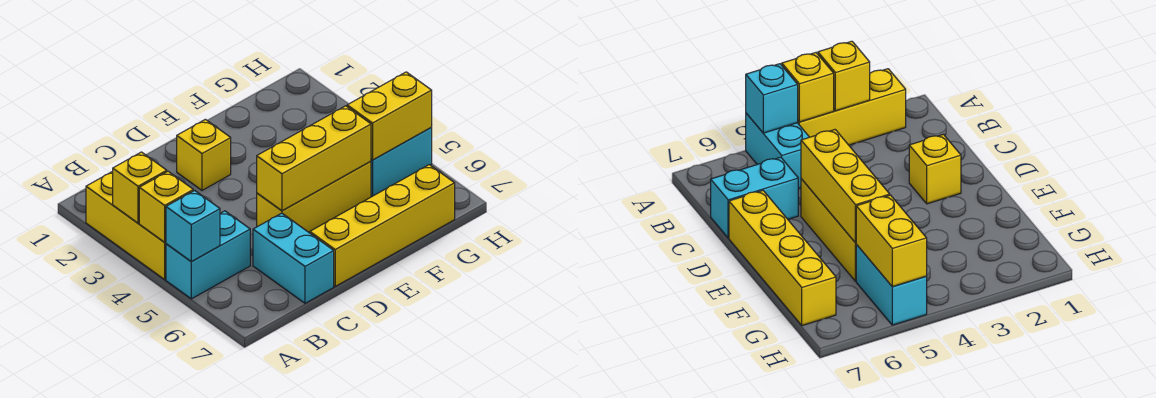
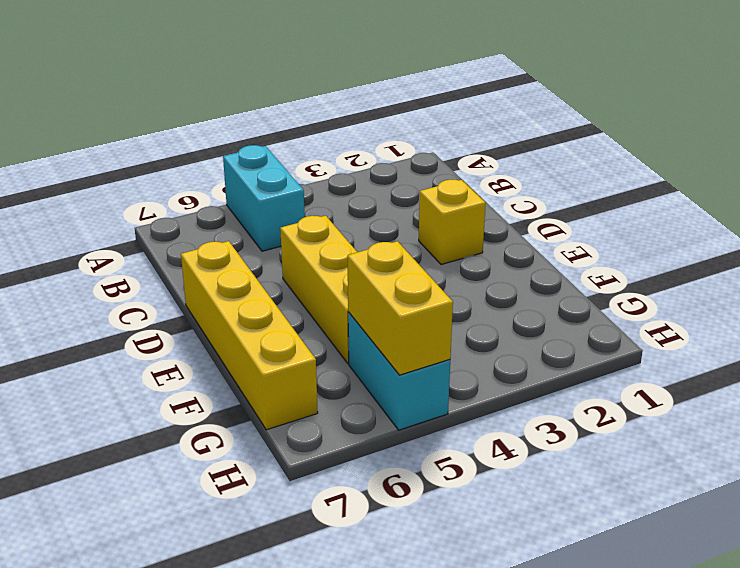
none -> yellow 1x3 brick [86,171,166,279]
none -> cyan 1x2 brick [253,213,334,303]
none -> yellow 1x1 brick [113,152,167,223]

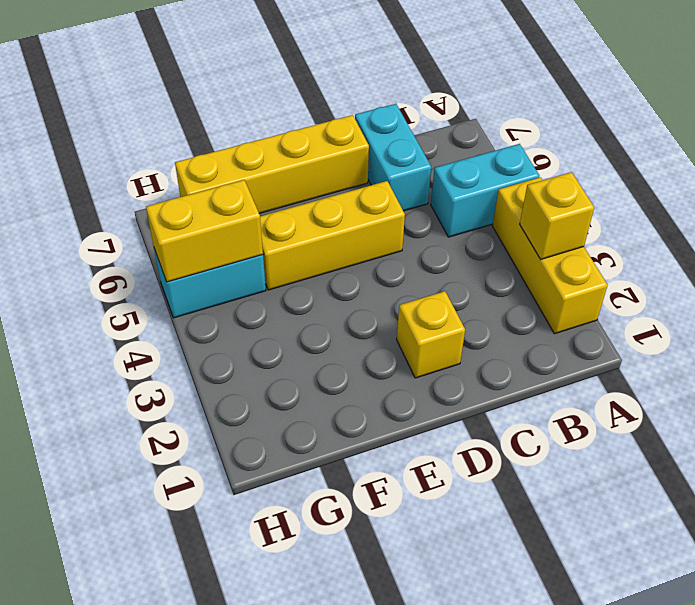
none -> yellow 1x1 brick [139,171,193,242]
none -> cyan 1x1 brick [166,191,220,262]
none -> yellow 1x3 brick [257,106,371,211]

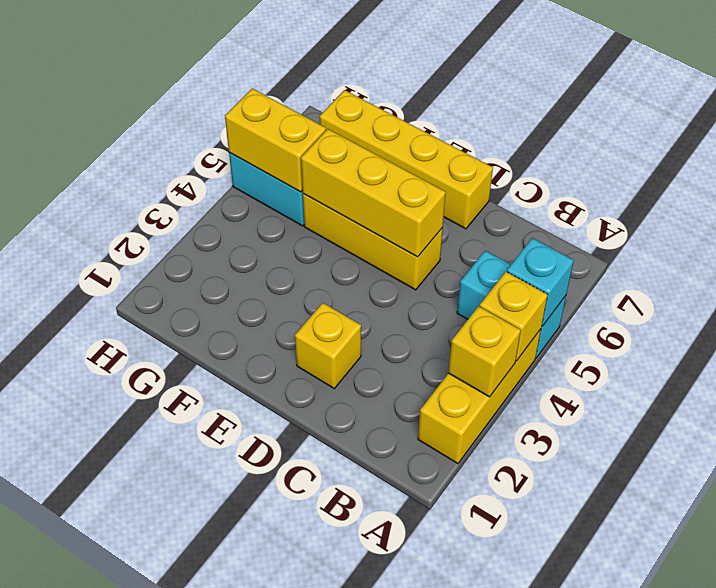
none -> cyan 1x2 brick [253,213,334,303]

